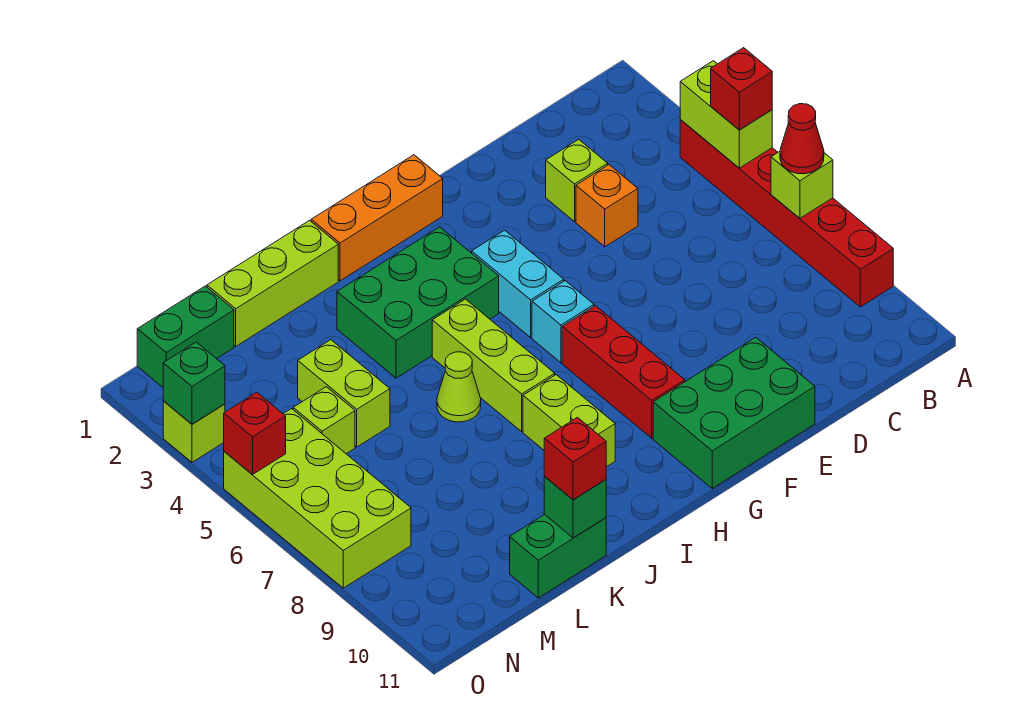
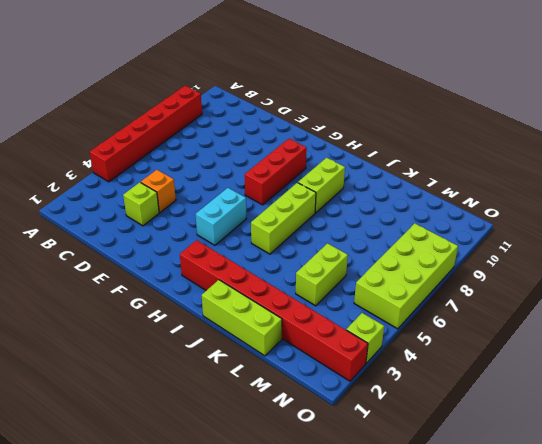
red 1x8 brick [180,240,368,381] -> none
none -> green 2x3 brick [653,337,815,488]
none -> orange 1x3 brick [311,155,443,281]
none -> cyan 1x1 brick [532,281,594,363]

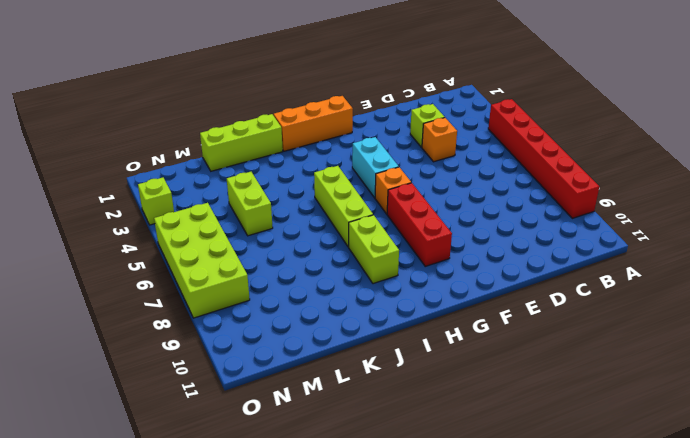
orange 1x1 brick [375,167,411,214] -> cyan 1x1 brick [532,281,594,363]
none -> green 2x3 brick [653,337,815,488]
none -> green 2x3 brick [337,227,499,378]
none -> lime 1x1 cone [437,352,481,422]

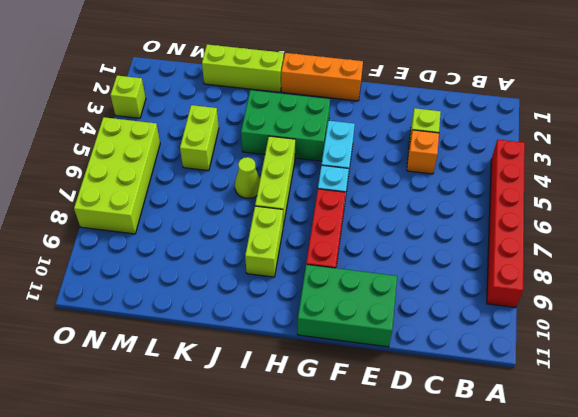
none -> green 1x2 brick [510,514,606,598]
none -> green 1x2 brick [137,286,234,387]
none -> lime 1x1 brick [293,387,355,454]

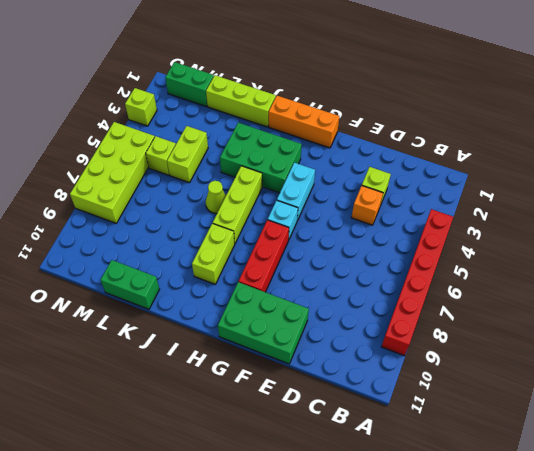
none -> lime 1x2 brick [680,61,772,168]
none -> lime 1x1 brick [771,152,833,218]
none -> green 1x1 brick [544,477,606,538]

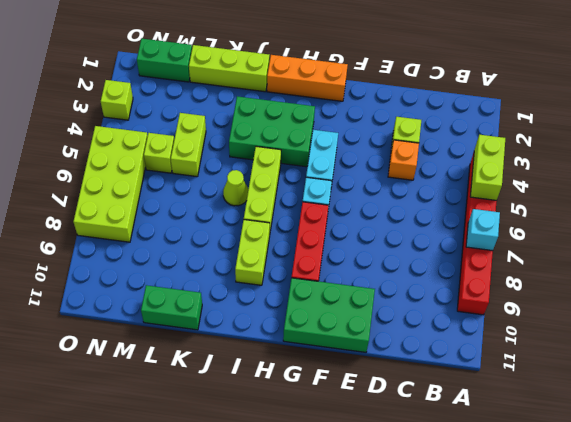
cyan 1x1 brick [466,209,500,251] -> lime 1x1 brick [771,152,833,218]
none -> green 1x1 brick [544,477,606,538]
none -> green 1x1 brick [163,342,225,424]
none -> red 1x1 brick [224,392,286,474]

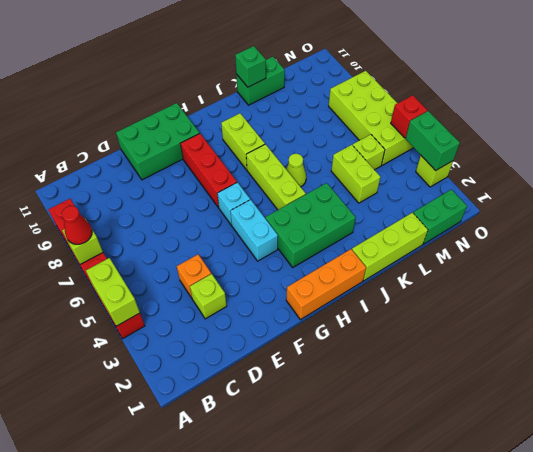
green 1x2 brick [406,111,460,171] -> green 1x1 brick [163,342,225,424]
none -> red 1x1 brick [711,48,772,130]
none -> red 1x1 brick [544,418,606,500]

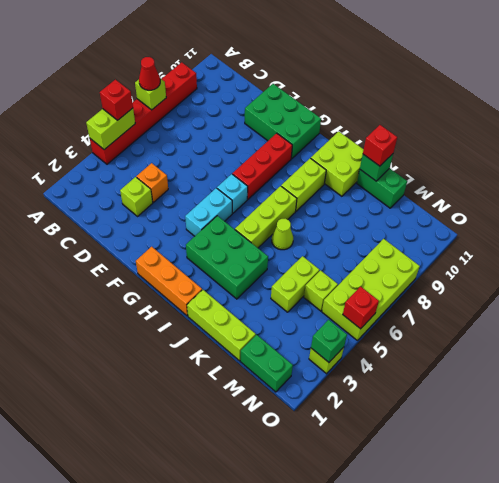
lime 2x2 brick [311,132,364,196] -> none

